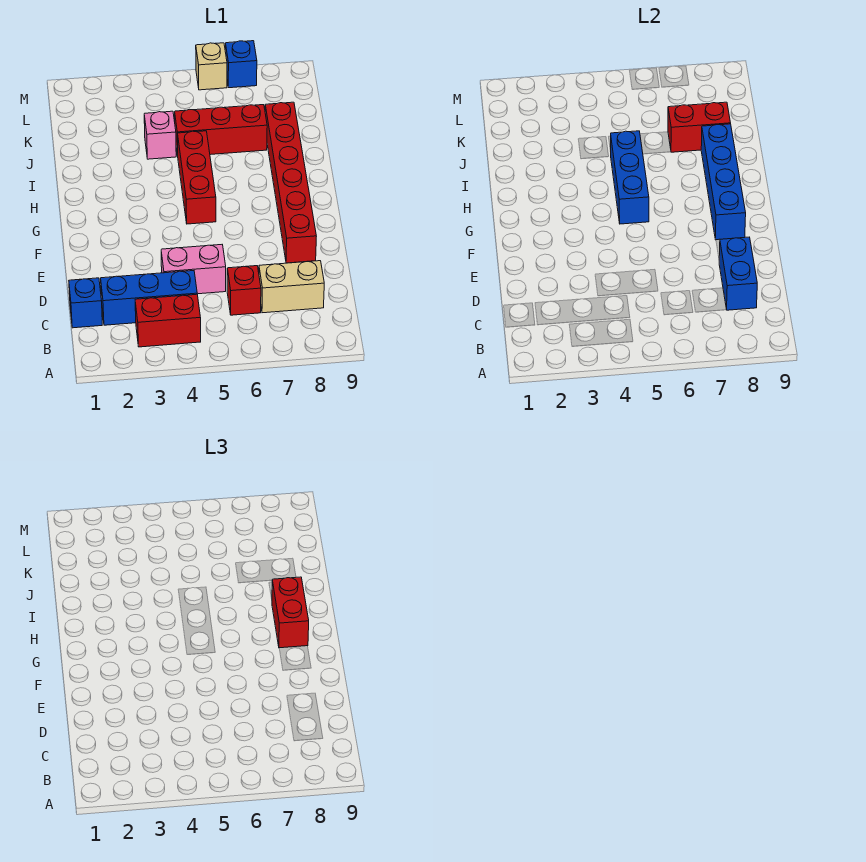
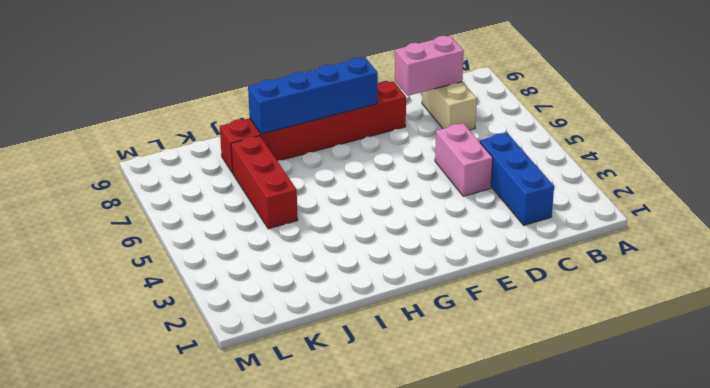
pink 1x2 brick [395,36,464,96] -> blue 1x2 brick [719,237,757,310]
none -> red 1x2 brick [135,294,201,347]
none -> blue 1x1 brick [69,278,102,328]
none -> red 1x1 brick [227,266,261,315]

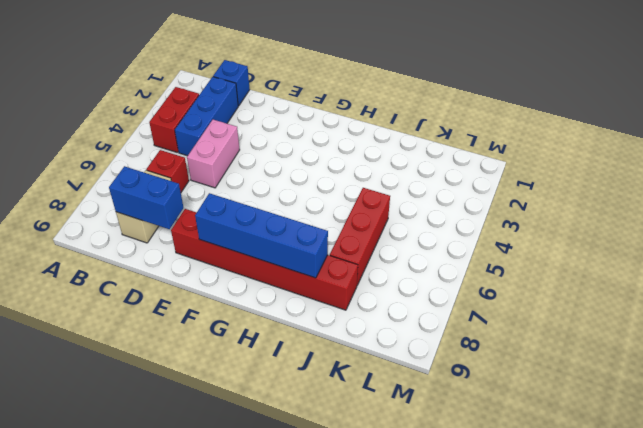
none -> red 1x3 brick [178,131,216,224]
none -> pink 1x1 brick [144,111,176,159]
none -> tan 1x1 brick [196,43,227,90]

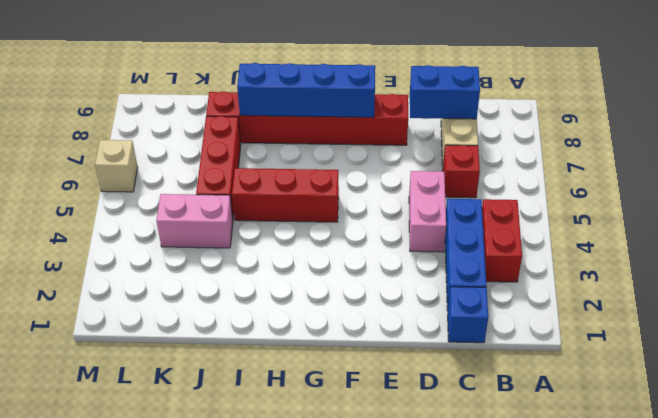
pink 1x2 brick [156,194,233,248] -> pink 1x1 brick [144,111,176,159]
none -> blue 1x1 brick [225,41,257,88]
none -> blue 1x3 brick [610,131,649,224]
none -> red 1x2 brick [668,102,731,152]

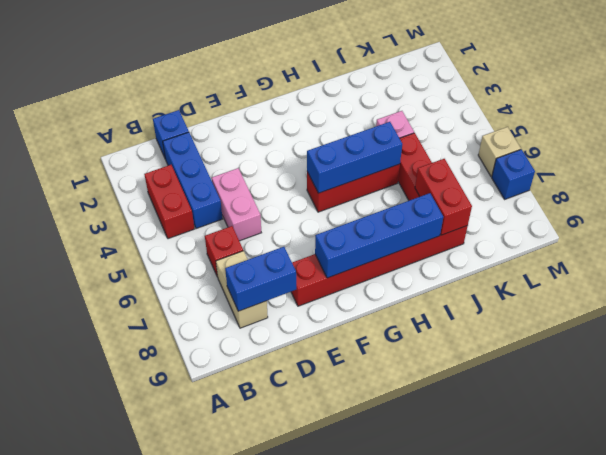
none -> red 1x2 brick [272,577,309,648]

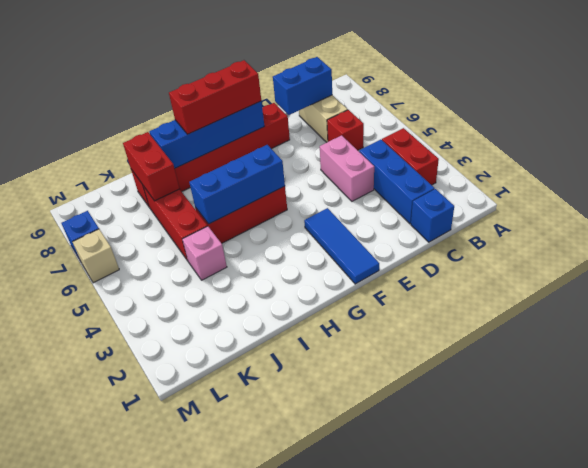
blue 1x3 tile [304,208,379,284] -> none
red 1x3 brick [169,60,261,134] -> red 1x2 brick [272,577,309,648]

